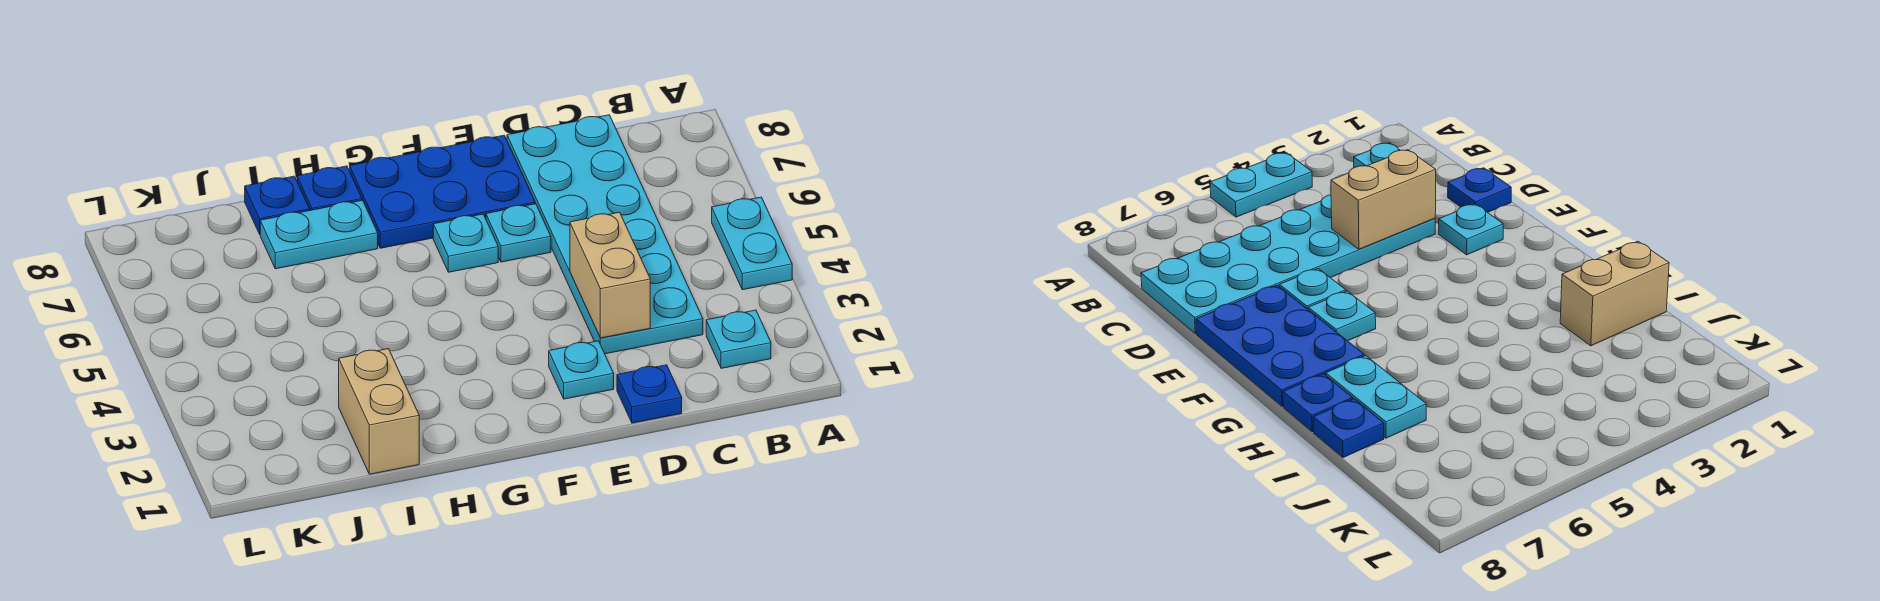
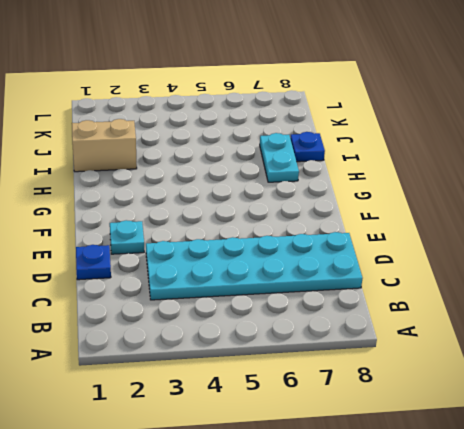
none -> cyan 1x2 plate [712,197,792,290]
none -> cyan 1x1 plate [706,310,771,368]
none -> cyan 1x1 plate [486,204,551,262]

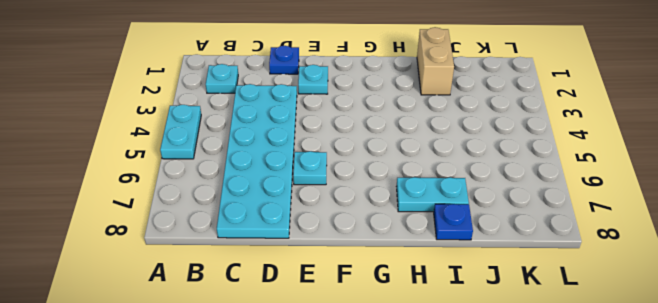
none -> blue 2x3 plate [350,135,535,248]
none -> cyan 1x1 plate [433,214,498,272]
none -> blue 1x1 plate [297,166,362,210]

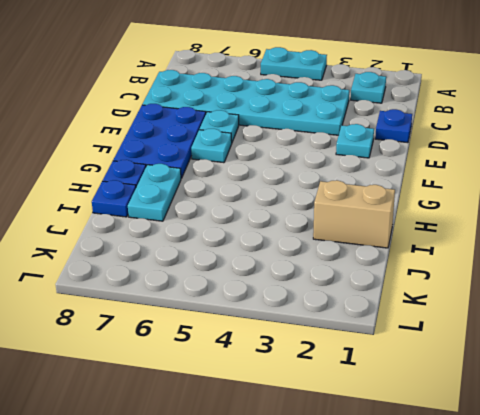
none -> tan 1x2 brick [570,212,650,338]

